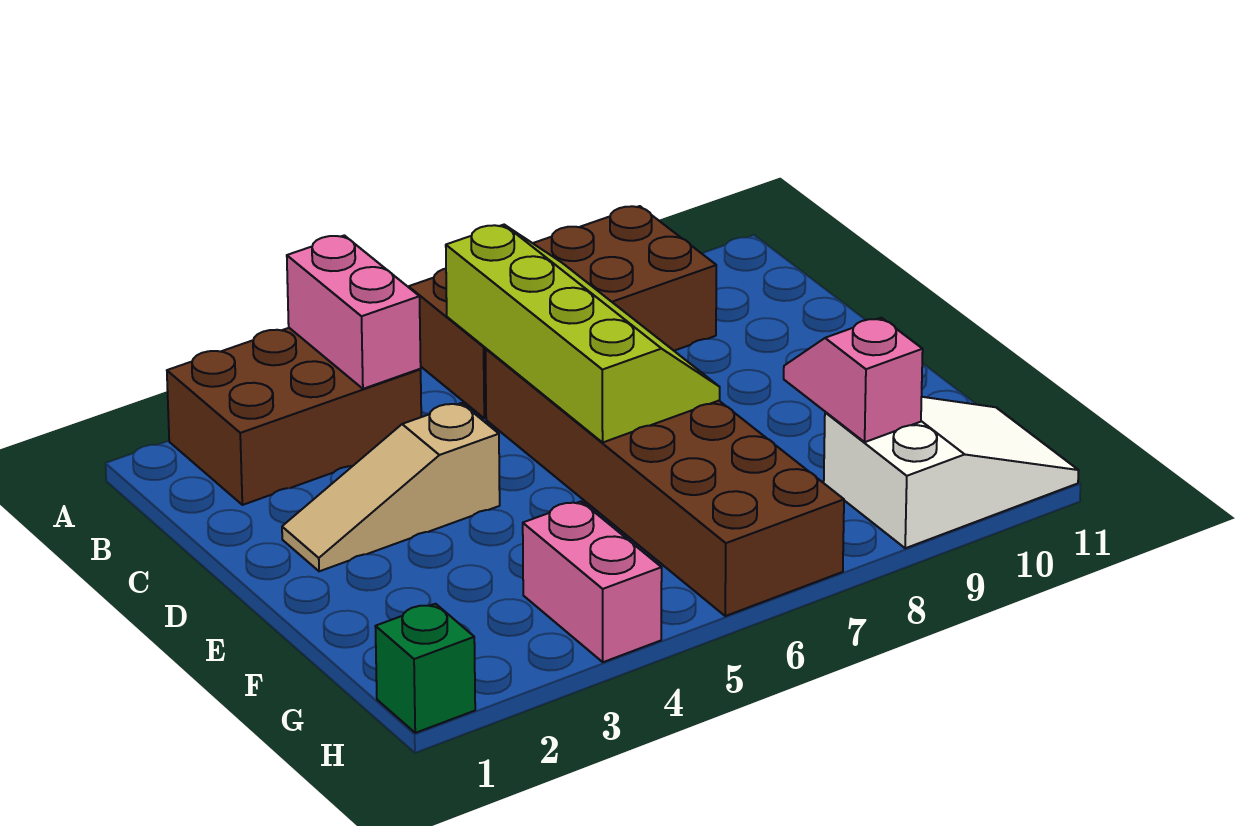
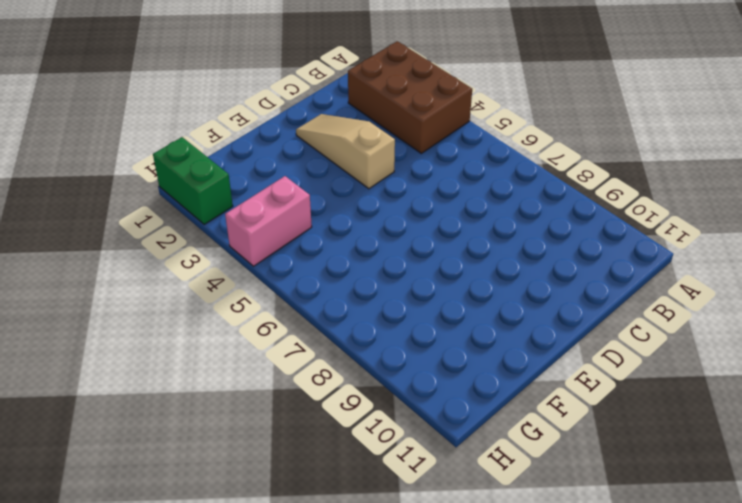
green 1x2 brick [153,137,233,225] -> green 1x1 brick [375,604,475,733]
none -> brown 2x4 brick [409,206,716,418]
none -> brown 2x6 brick [485,349,844,616]

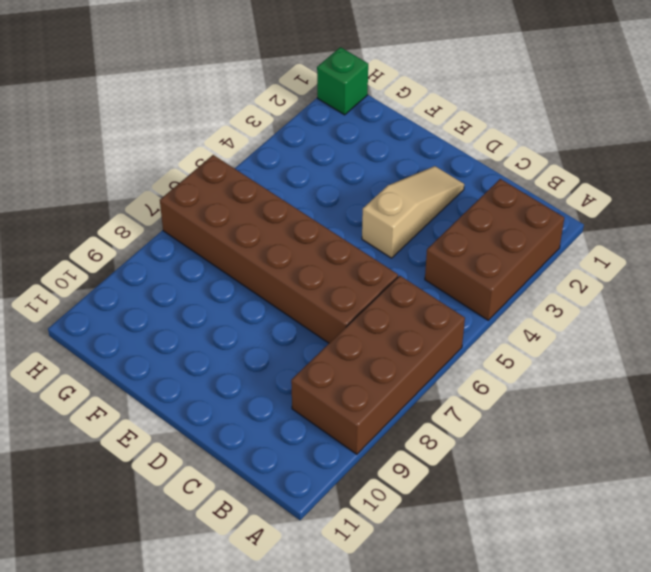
none -> pink 1x2 brick [523,501,662,662]
none -> white 2x3 slope [824,397,1079,548]

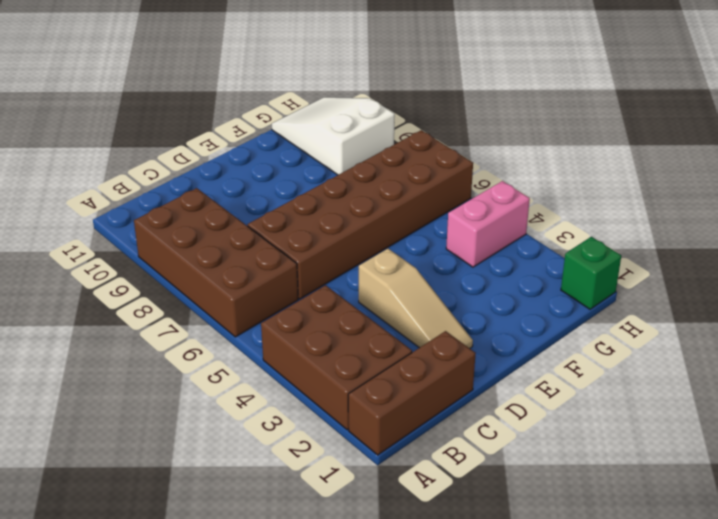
brown 1x3 brick [348,331,476,455] -> none
none -> pink 1x2 brick [287,235,421,389]
none -> lime 2x4 slope [446,225,720,442]

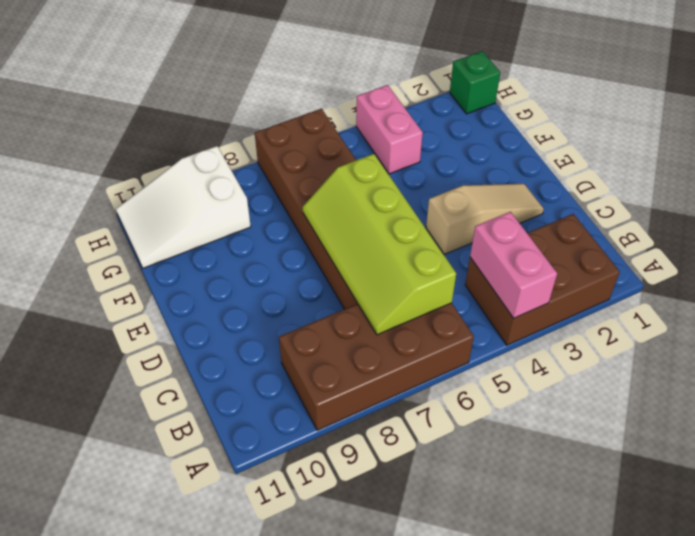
none -> pink 1x2 slope [784,318,923,442]

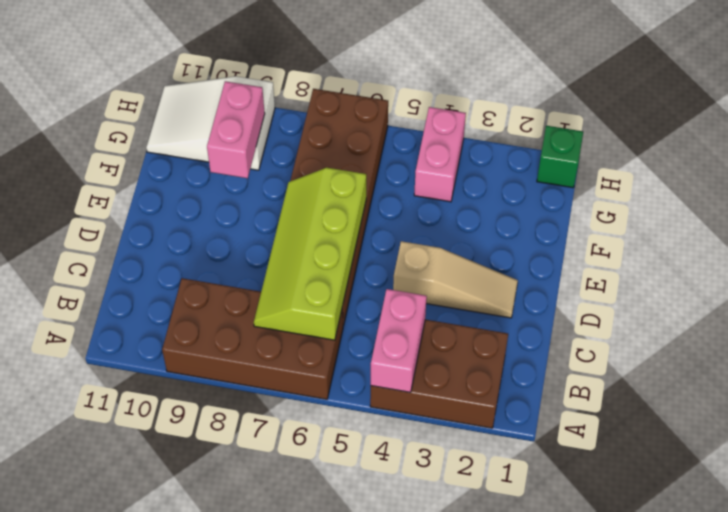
pink 1x2 brick [207,81,265,178] -> pink 1x2 slope [784,318,923,442]

